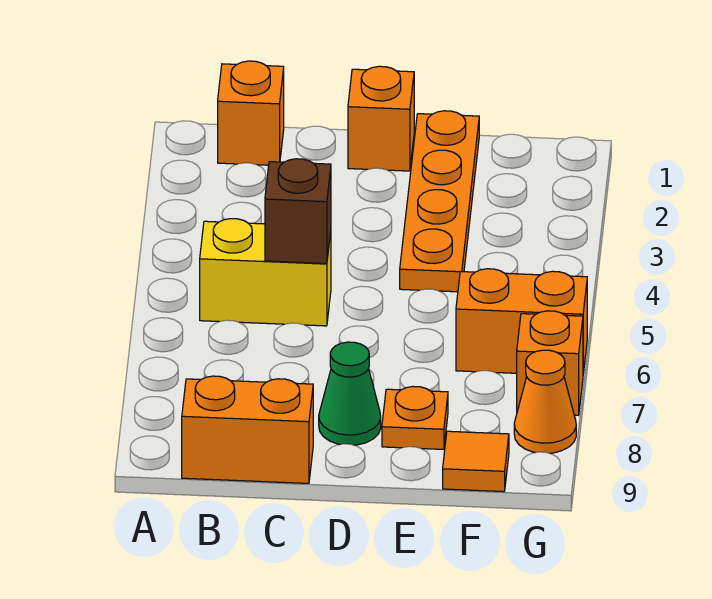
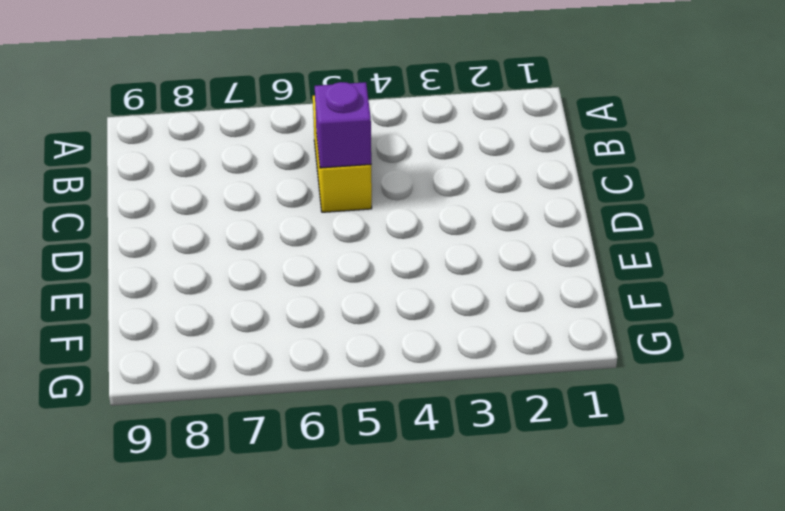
purple 1x1 brick [315,82,371,168] -> brown 1x1 brick [265,159,331,263]
none -> orange 1x1 brick [218,61,284,165]
none -> orange 1x2 brick [182,376,313,483]
none -> orange 1x1 brick [348,66,414,171]

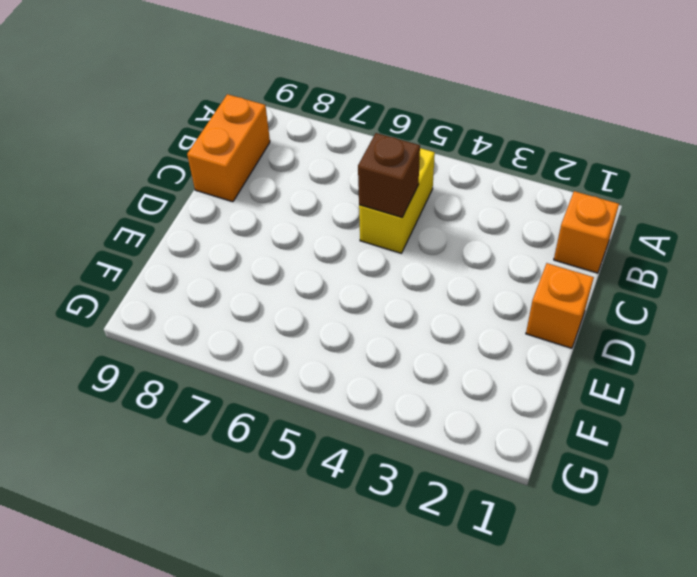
none -> green 1x1 cone [319,342,381,445]
none -> orange 1x4 plate [400,111,479,292]
none -> orange 1x1 plate [382,386,448,449]

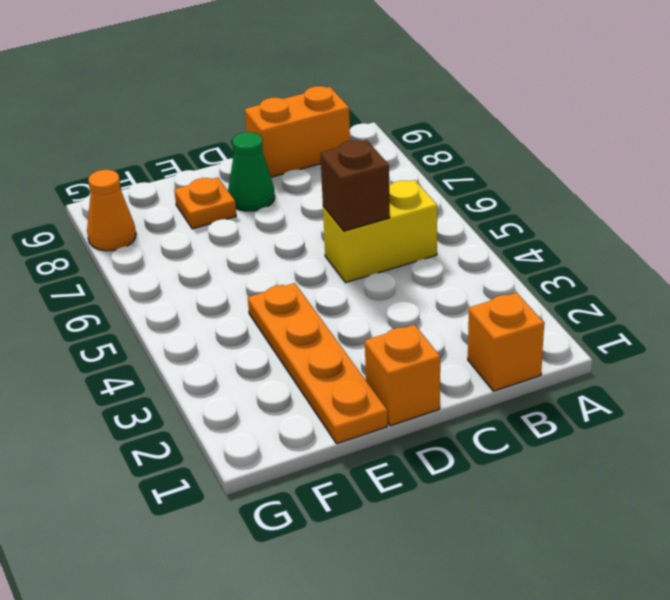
none -> orange 1x2 brick [456,269,587,373]
none -> orange 1x1 tile [443,431,509,492]
none -> orange 1x1 brick [517,311,583,415]

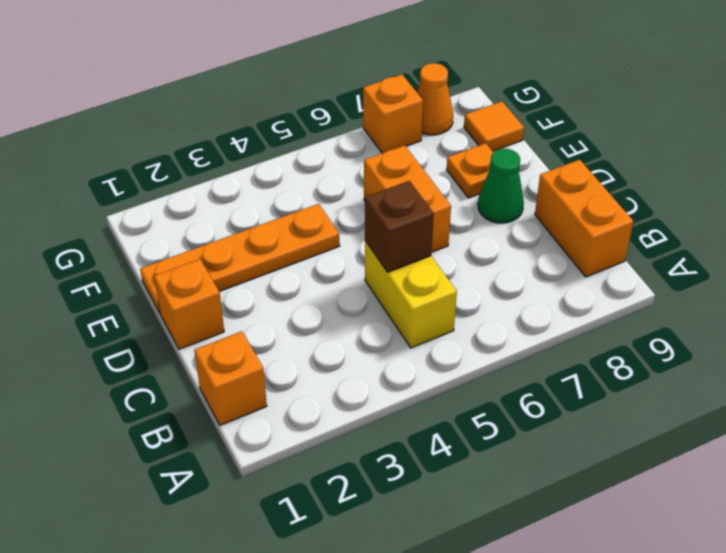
orange 1x2 brick [364,145,451,252] -> orange 1x2 brick moved to [456,269,587,373]

